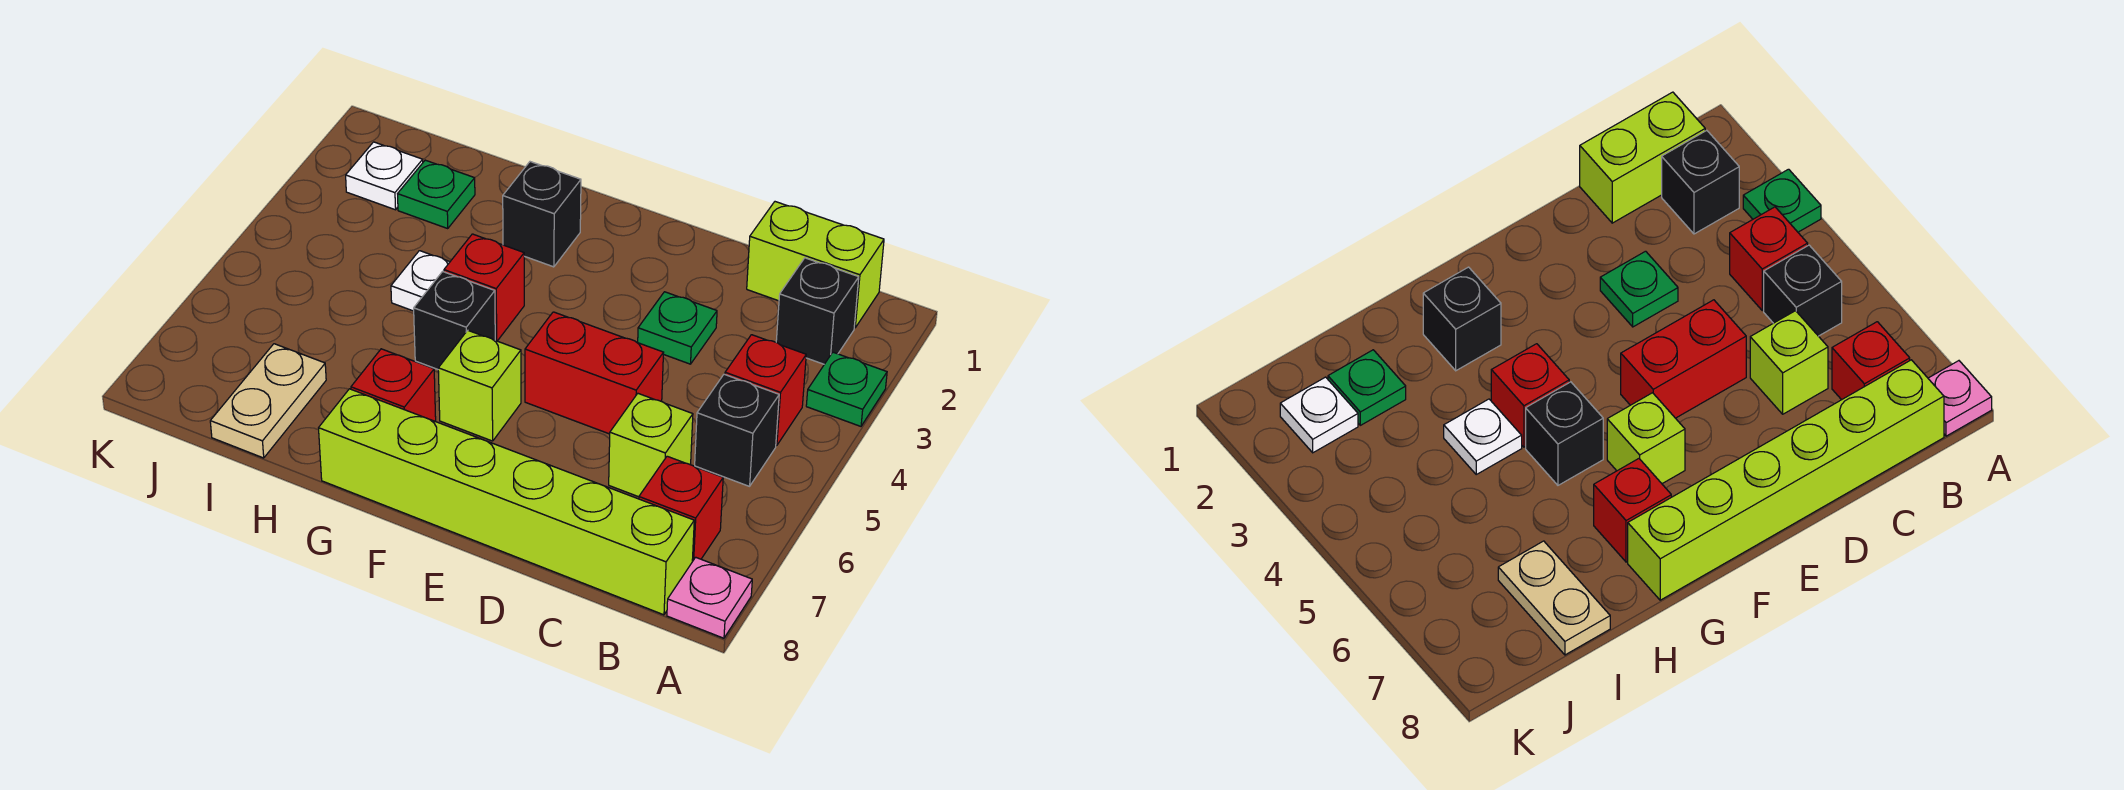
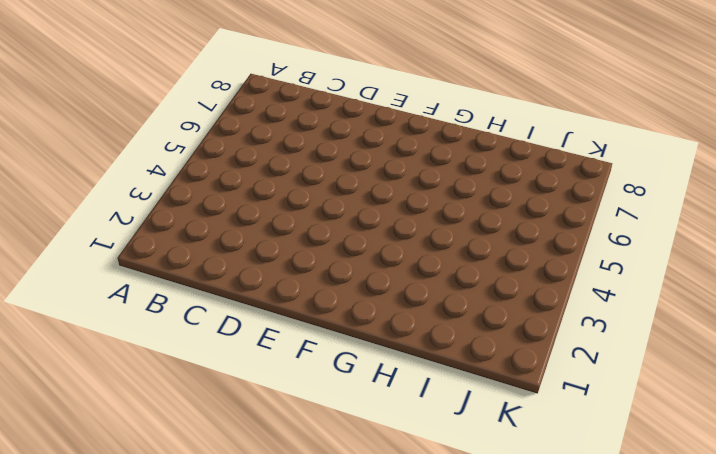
none -> green 1x1 plate [806,352,887,426]
none -> pink 1x1 plate [667,557,752,638]
none -> lime 1x2 brick [747,202,884,328]

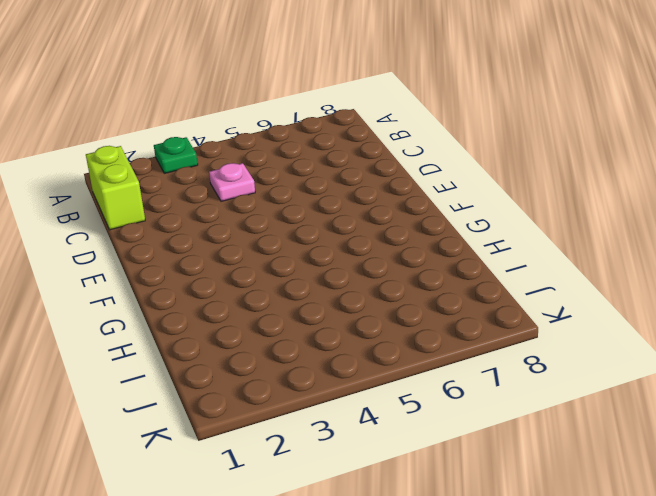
pink 1x1 plate [209,163,255,201] -> pink 1x1 plate moved to [667,557,752,638]
none -> black 1x1 brick [776,258,859,364]
none -> red 1x1 brick [725,335,806,446]
none -> black 1x1 brick [695,374,779,486]

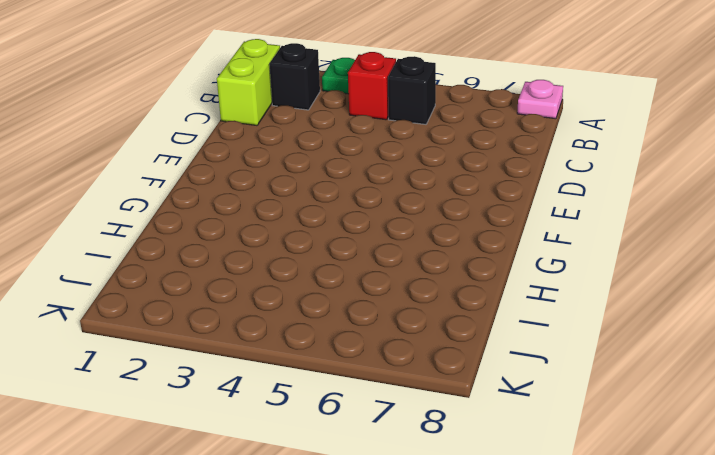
none -> red 1x1 brick [639,456,723,562]
none -> lime 1x6 brick [319,389,694,615]
none -> lime 1x1 brick [609,394,693,497]

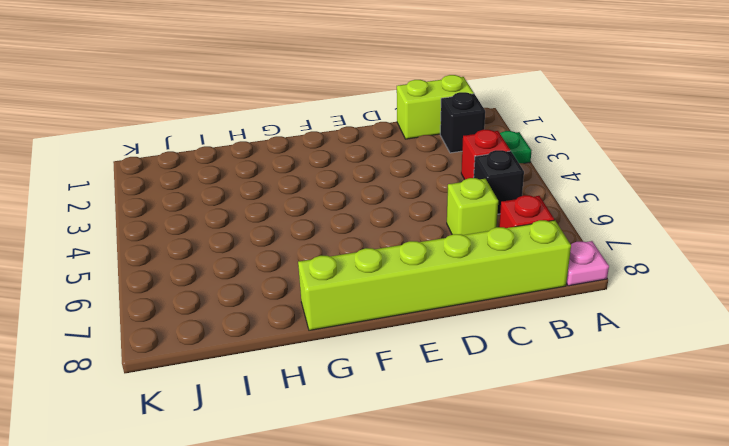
none -> green 1x1 plate [638,292,717,364]
none -> red 1x2 brick [525,312,664,434]
none -> lime 1x1 brick [438,330,521,441]

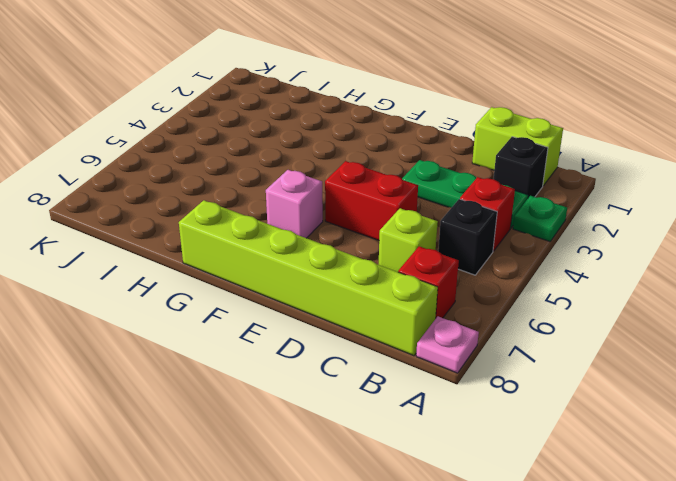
green 1x3 plate [402,160,528,228] -> green 1x1 plate [638,292,717,364]
pink 1x1 brick [266,170,323,238] -> lime 1x1 brick [438,330,521,441]
none -> black 1x1 brick [503,162,581,267]
none -> red 1x1 brick [444,234,524,341]
none -> black 1x1 brick [414,272,495,369]

